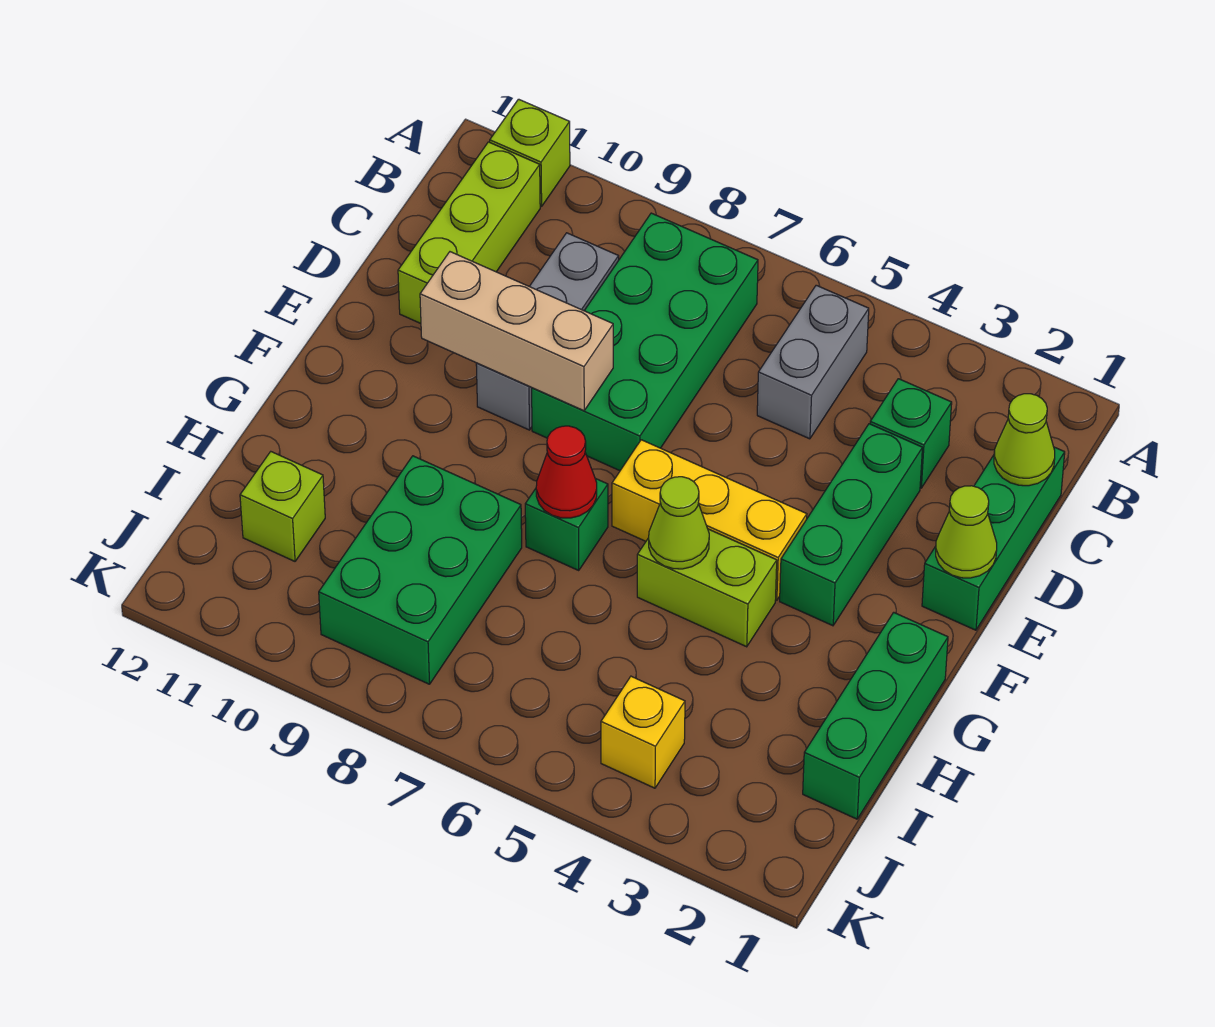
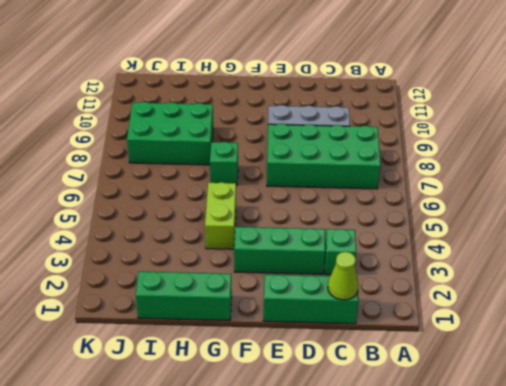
none -> lime 1x1 brick [490,99,570,207]
none -> grey 1x2 brick [757,285,869,439]
none -> lime 1x3 brick [398,142,540,323]

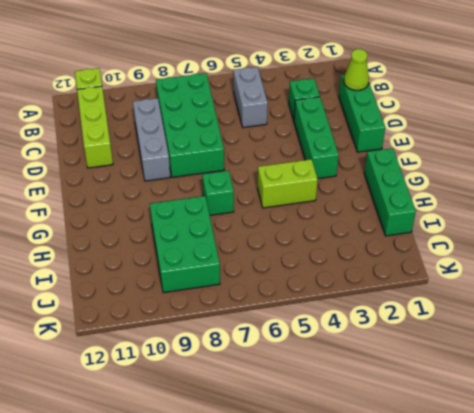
none -> yellow 1x3 brick [612,440,807,600]
none -> lime 1x1 brick [240,452,325,561]
none -> yellow 1x1 brick [601,676,685,788]

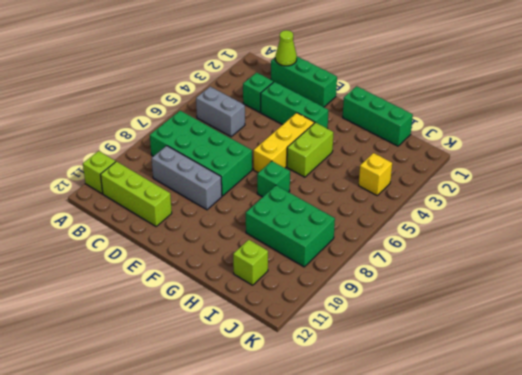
none -> lime 1x1 cone [936,486,997,578]
none -> tan 1x3 brick [420,252,613,411]
none -> lime 1x1 cone [649,477,709,569]

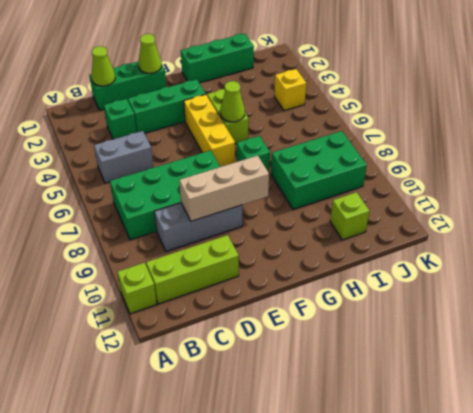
tan 1x3 brick [179,156,269,221] -> tan 1x3 brick turned to [420,252,613,411]
none -> red 1x1 cone [536,426,597,518]

